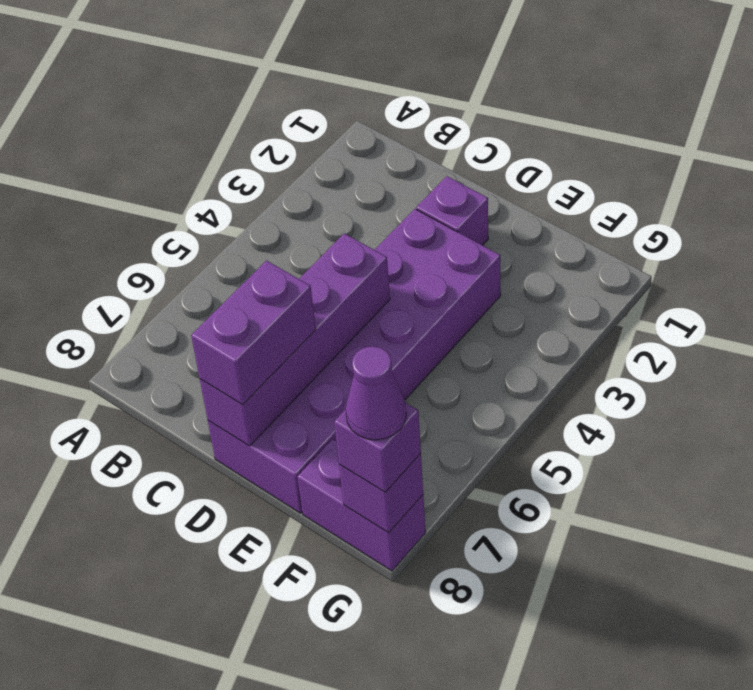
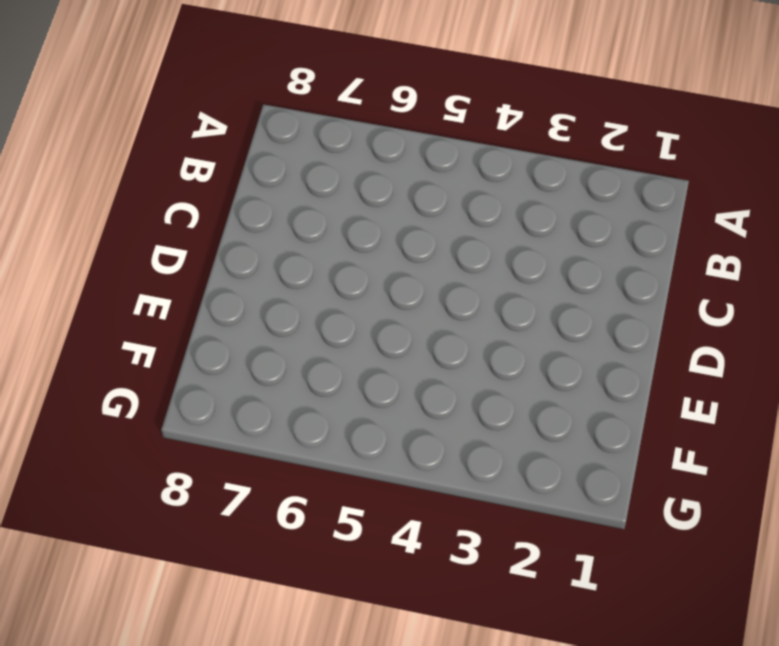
none -> purple 1x1 brick [416,176,488,245]
none -> purple 2x6 brick [208,209,501,513]

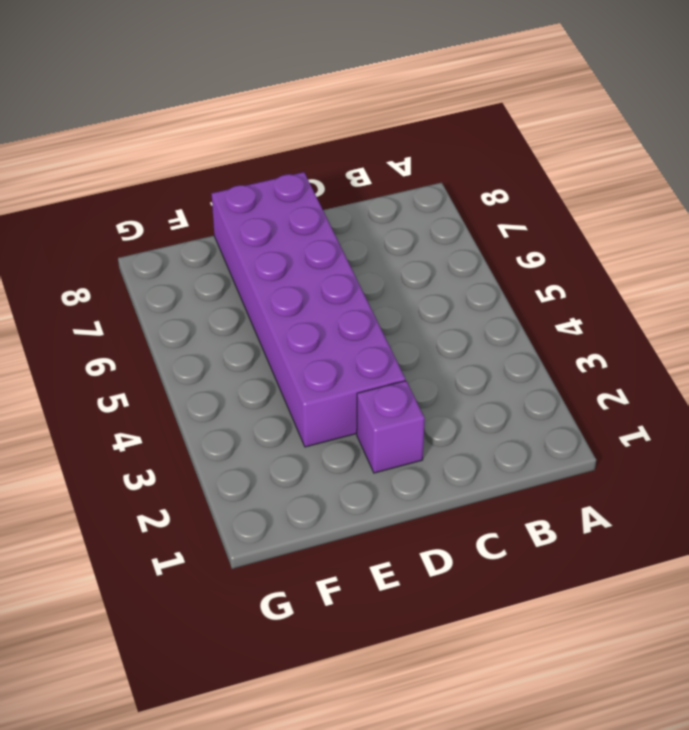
none -> purple 1x2 brick [297,439,426,571]
none -> purple 1x4 brick [200,233,390,446]

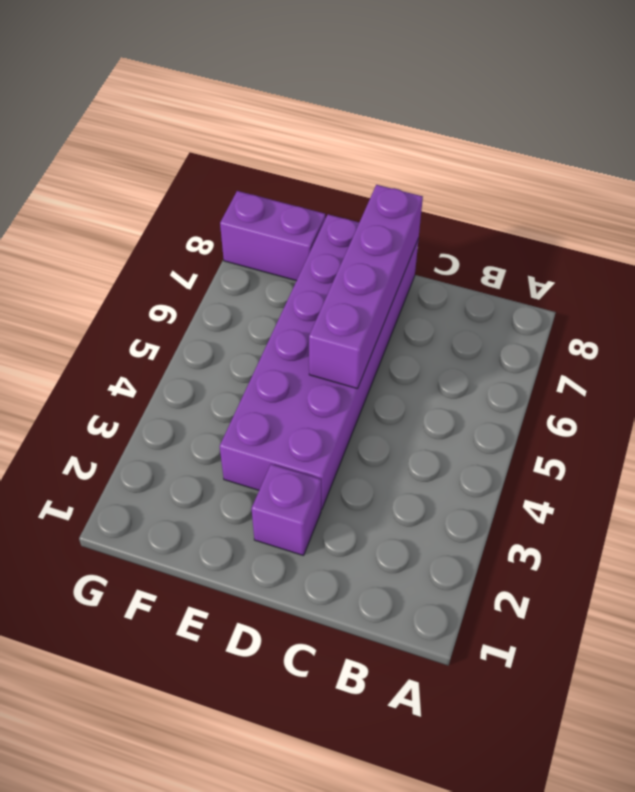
none -> purple 1x1 brick [339,454,423,533]
none -> purple 1x2 brick [191,261,316,405]

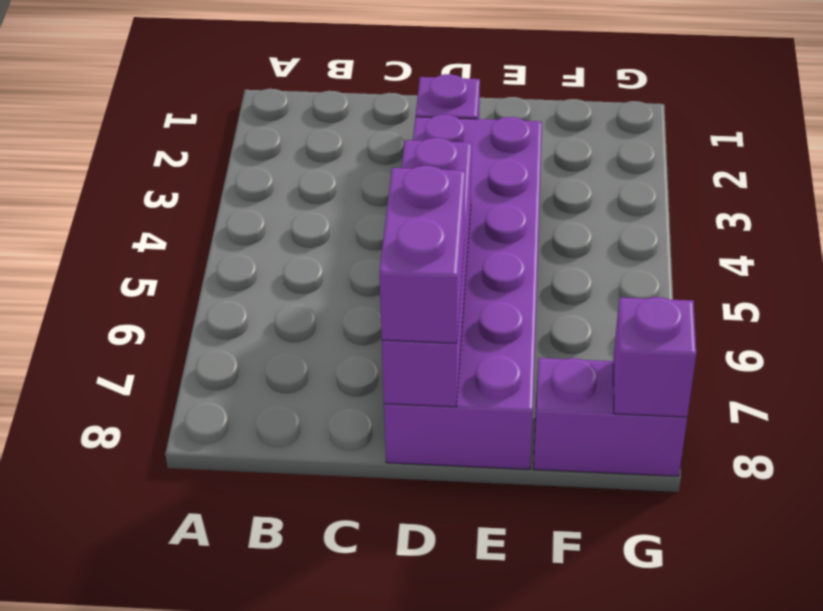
none -> purple 1x1 brick [334,403,421,492]
none -> purple 1x1 cone [346,346,406,440]

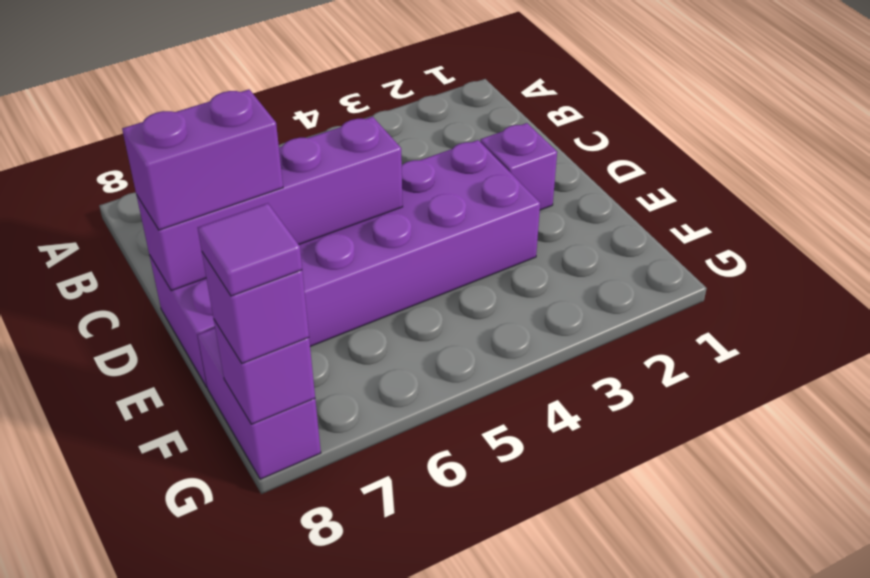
purple 1x1 tile [198,203,302,296] -> purple 1x1 cone [346,346,406,440]

